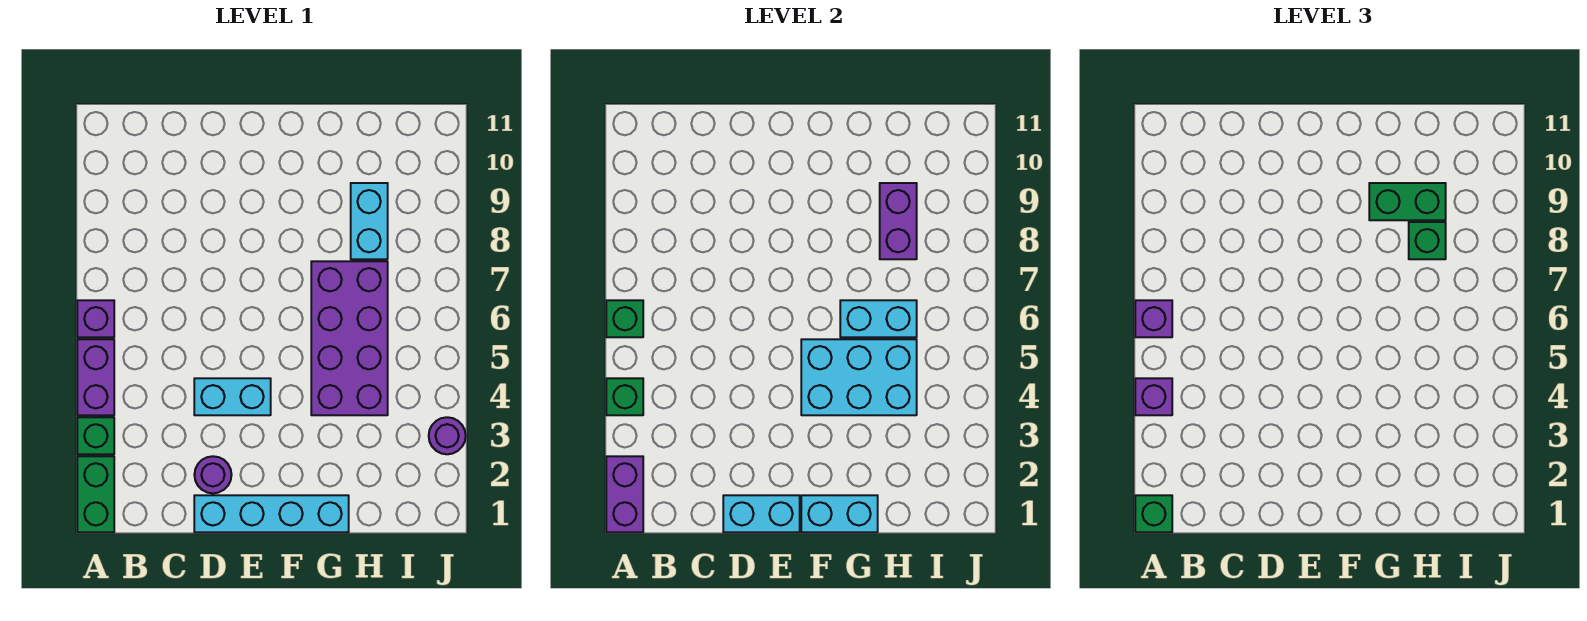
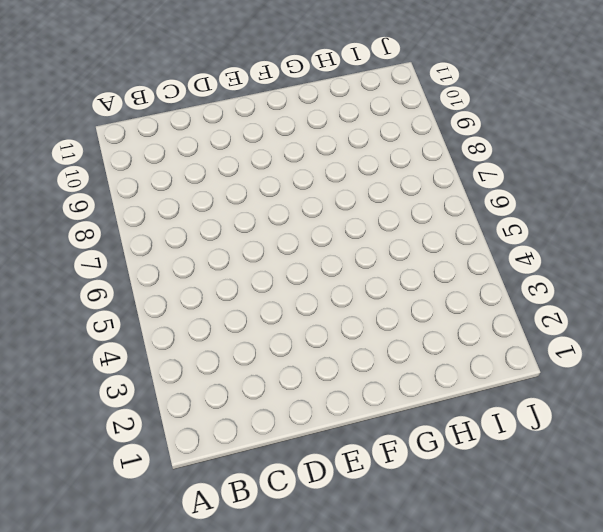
none -> green 1x2 brick [77,456,114,532]
none -> green 1x1 brick [77,417,114,454]
none -> purple 1x2 brick [77,339,114,415]

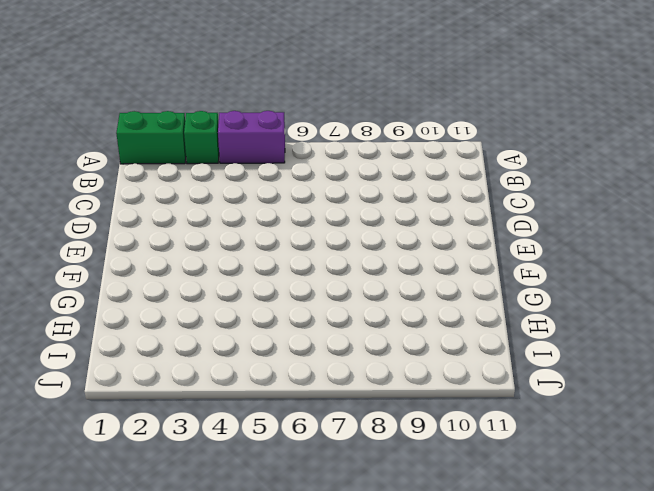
none -> purple 1x1 brick [77,300,114,337]
none -> cyan 1x4 brick [194,495,349,532]
none -> purple 1x1 round brick [194,456,232,493]

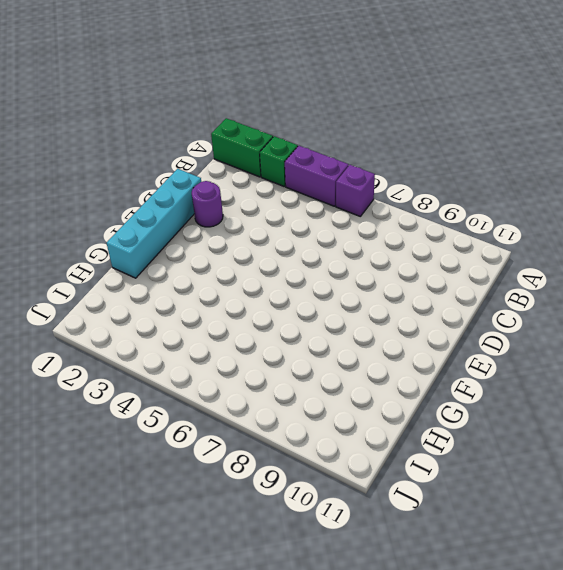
none -> cyan 1x2 brick [194,378,271,415]
none -> purple 2x4 brick [311,261,388,415]
none -> cyan 1x2 brick [351,183,388,259]

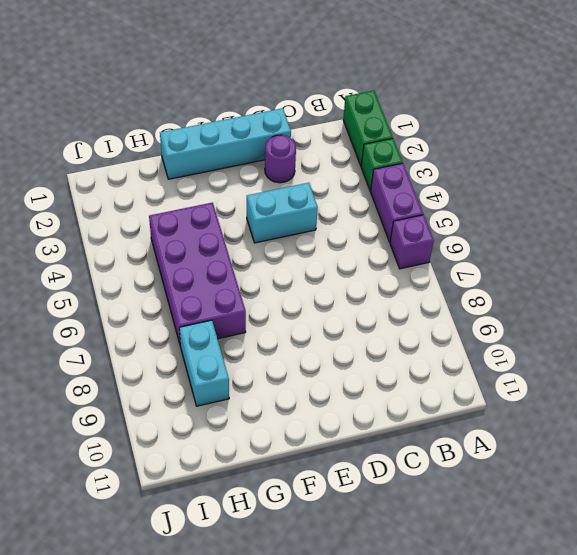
none -> purple 1x1 round brick [429,417,466,454]
none -> purple 1x2 brick [606,456,643,532]
none -> green 1x1 brick [606,378,643,415]

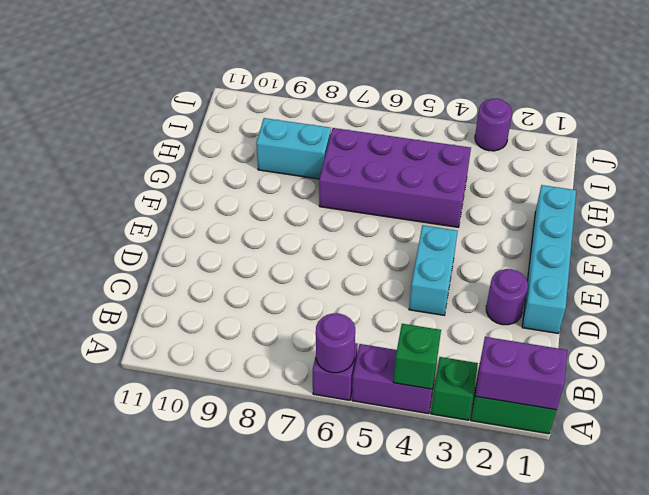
purple 1x1 round brick [316,313,355,373] -> green 1x1 brick [606,300,643,337]
none -> cyan 1x2 brick [723,495,800,532]
none -> cyan 1x2 brick [801,495,878,532]
none -> cyan 2x3 brick [801,339,917,415]

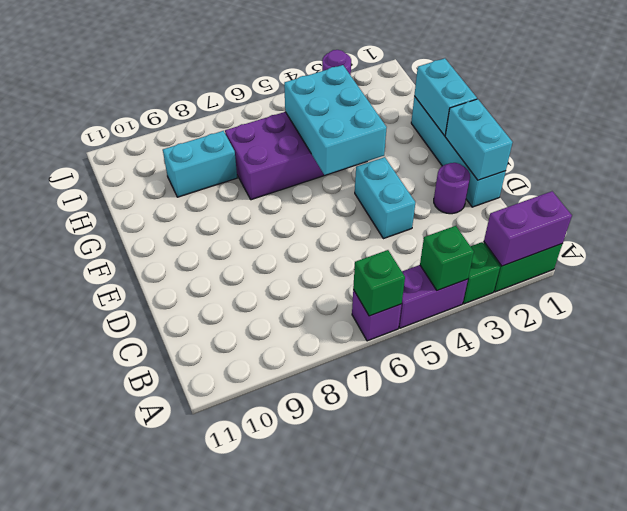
none -> cyan 1x2 brick [840,300,917,337]
none -> purple 1x2 brick [880,183,917,259]
none -> green 1x1 brick [1135,495,1172,532]

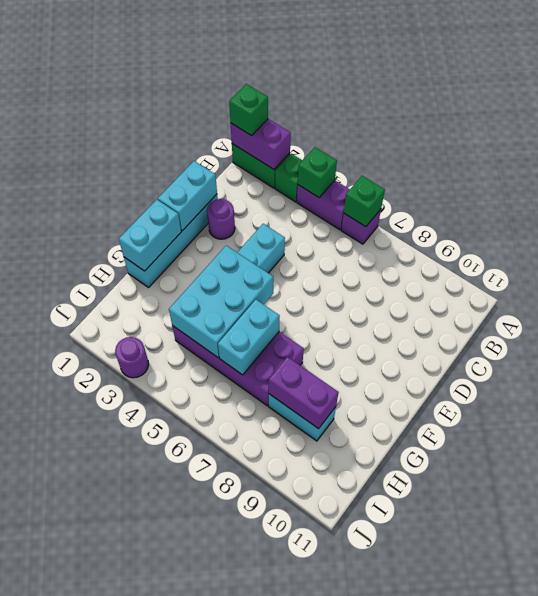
none -> purple 1x1 brick [1135,378,1172,415]
none -> purple 1x1 brick [1135,300,1172,337]
none -> green 1x2 brick [1369,183,1446,220]

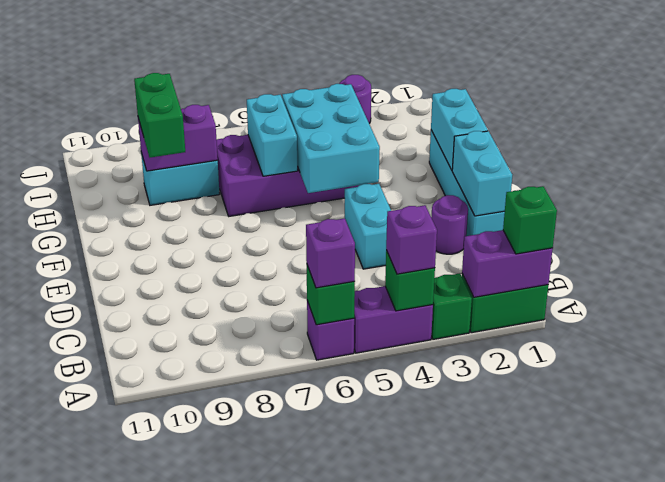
none -> green 1x1 brick [1409,222,1446,259]

